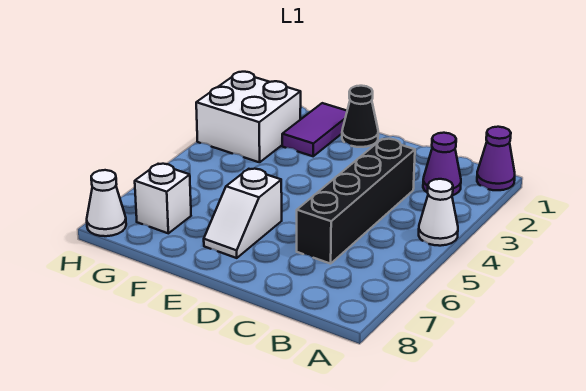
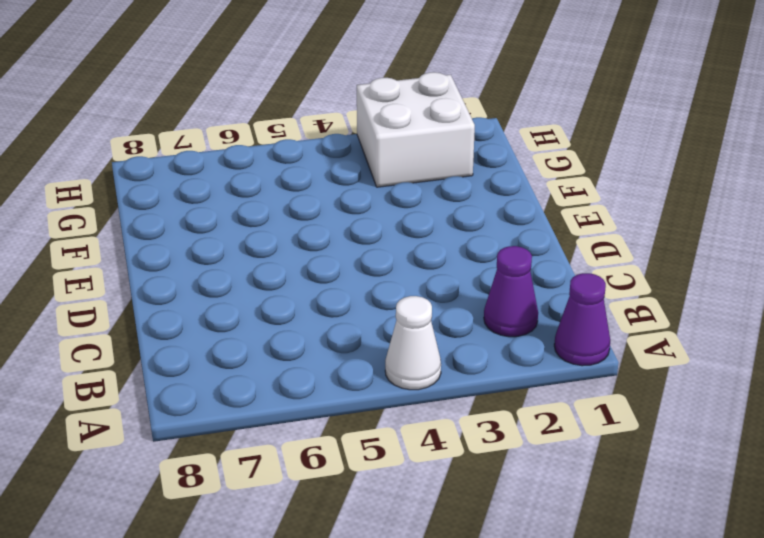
none -> black 1x4 brick [297,139,415,264]
none -> black 1x1 cone [342,86,378,147]

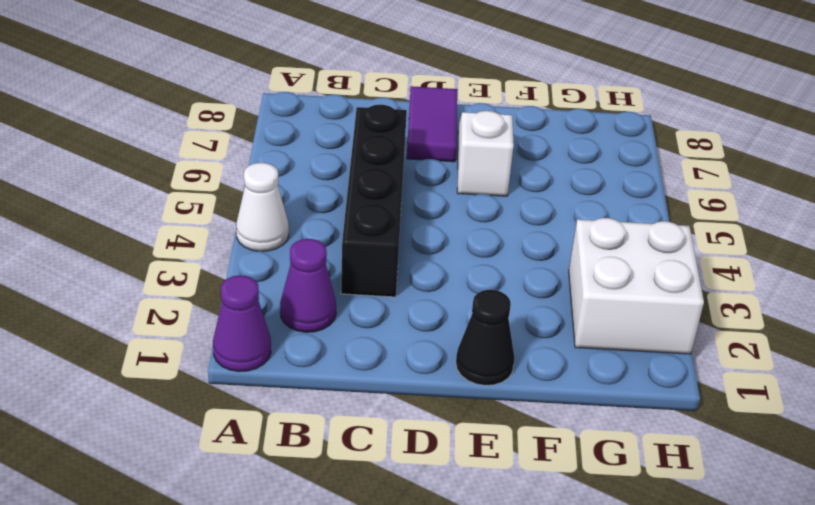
purple 1x2 tile [407,86,457,162] -> purple 1x2 tile moved to [282,103,347,156]
none -> white 1x1 brick [135,164,191,233]
none -> white 1x1 cone [87,170,126,236]

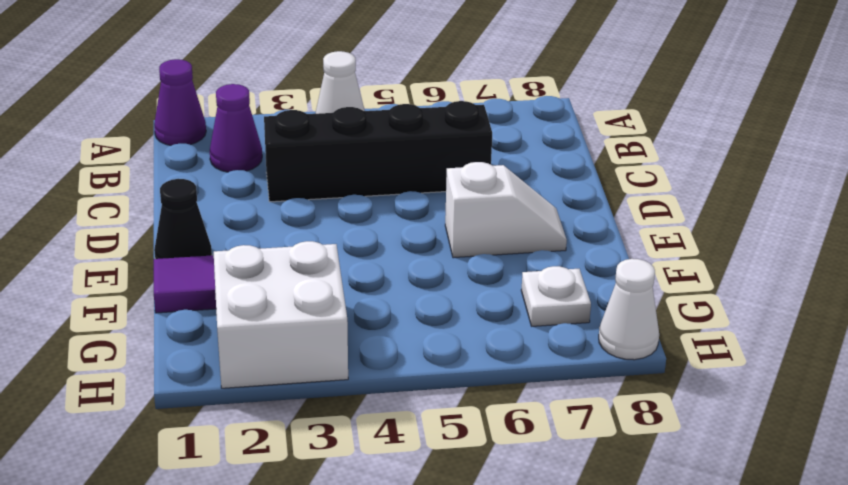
white 1x1 plate [521,266,591,326] -> white 1x1 brick [135,164,191,233]

